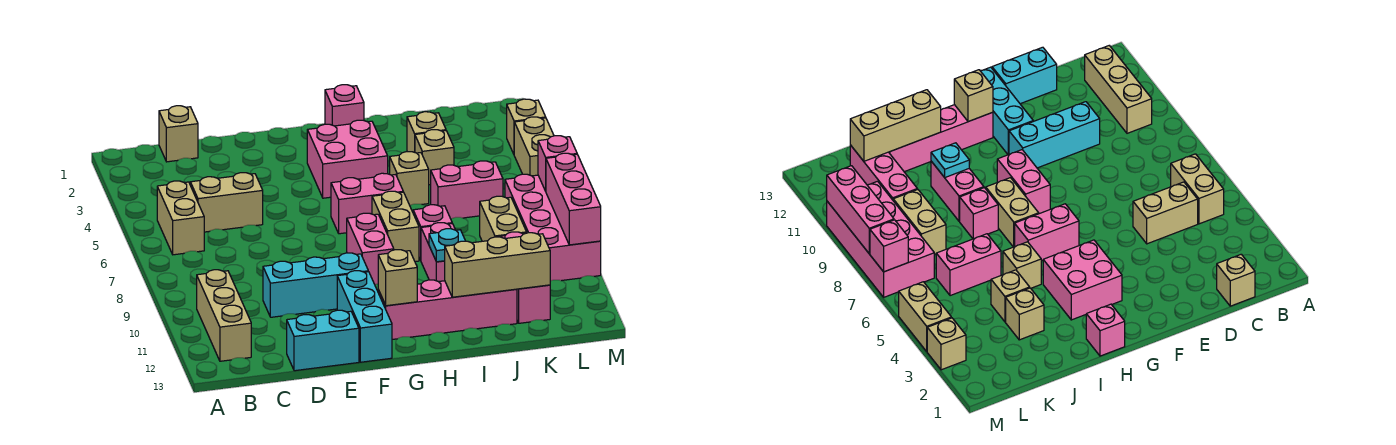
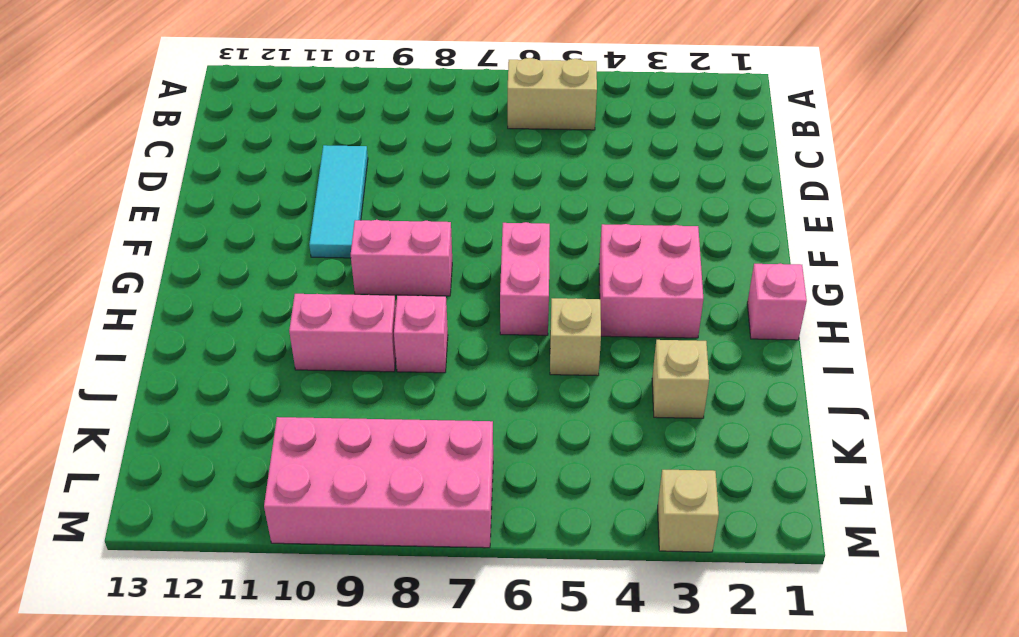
cyan 1x3 tile [309,145,368,258] -> cyan 1x3 brick [263,253,368,317]
none -> tan 1x3 brick [197,270,251,361]
none -> tan 1x1 brick [159,106,198,162]
none -> tan 1x2 brick [190,173,263,232]

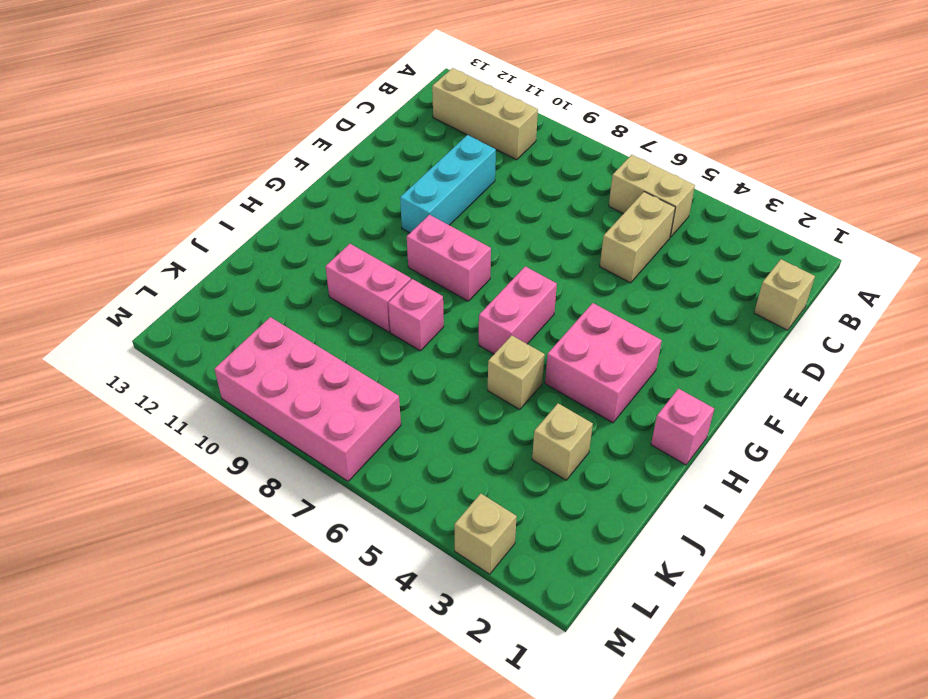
none -> cyan 1x2 brick [287,310,359,371]
none -> cyan 1x3 brick [337,271,392,362]
none -> pink 1x4 brick [378,280,517,339]

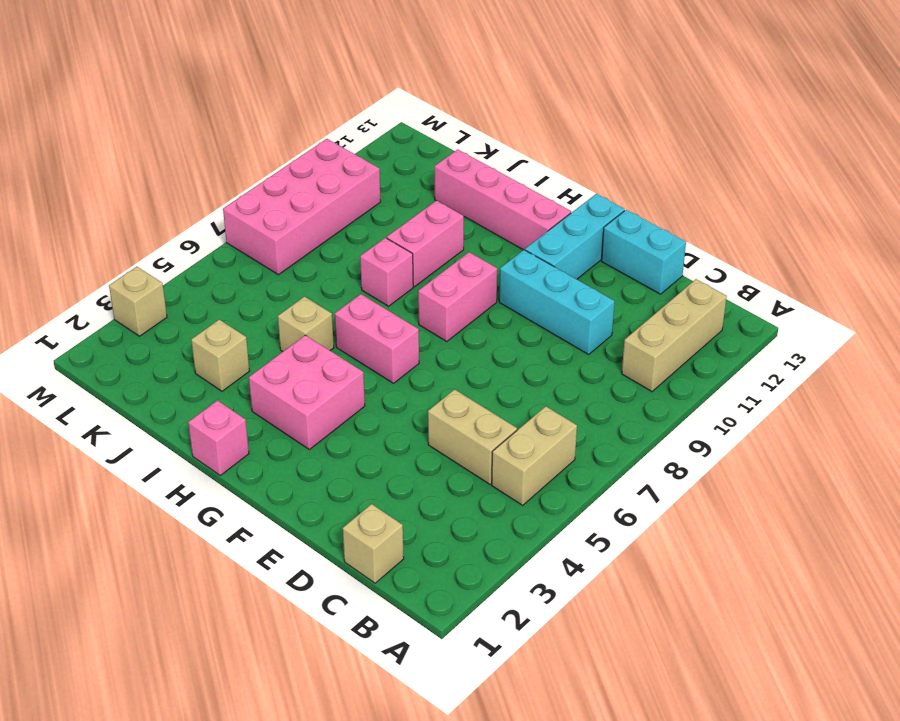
none -> tan 1x2 brick [372,191,419,262]
none -> tan 1x1 brick [415,130,454,185]
none -> pink 1x2 brick [431,161,503,219]

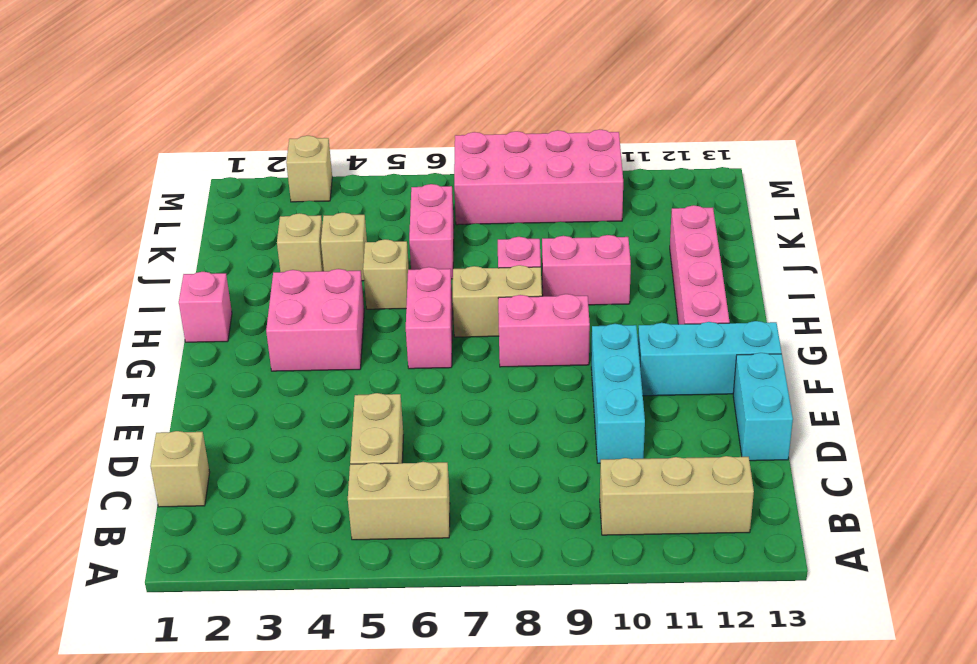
none -> tan 1x2 brick [480,196,527,241]
none -> pink 1x3 brick [498,232,550,323]
none -> tan 1x2 brick [514,117,554,176]

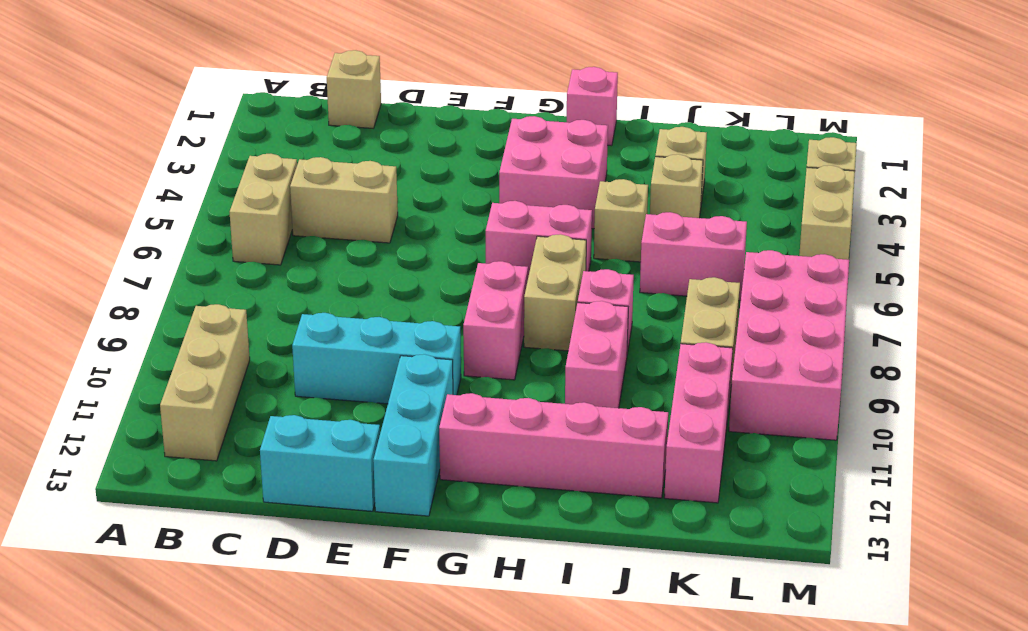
none -> tan 1x1 brick [378,250,417,306]
none -> cyan 1x1 plate [429,228,465,262]
none -> tan 1x3 brick [445,233,550,297]

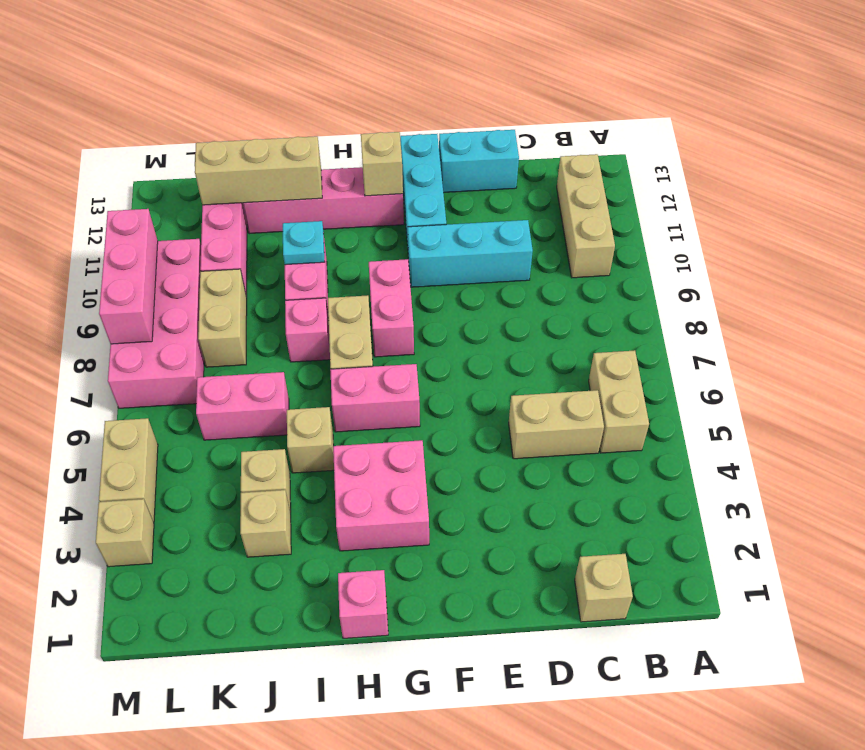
none -> pink 1x1 brick [538,136,577,191]

